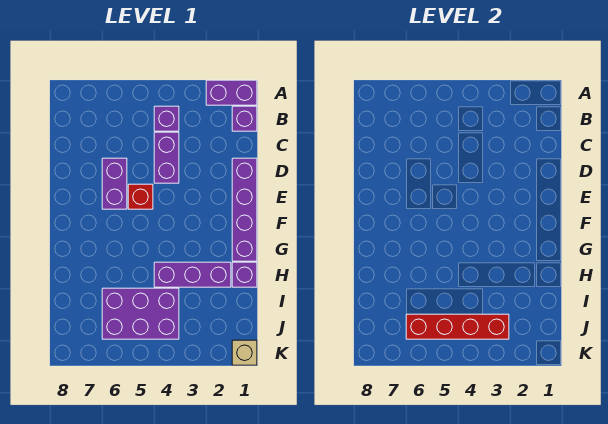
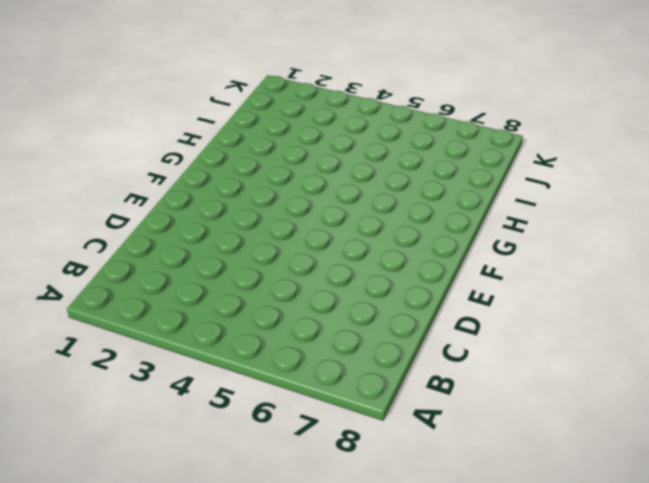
none -> purple 1x2 brick [206,80,257,105]
none -> purple 1x1 brick [232,106,257,131]
none -> purple 1x1 brick [154,106,179,131]

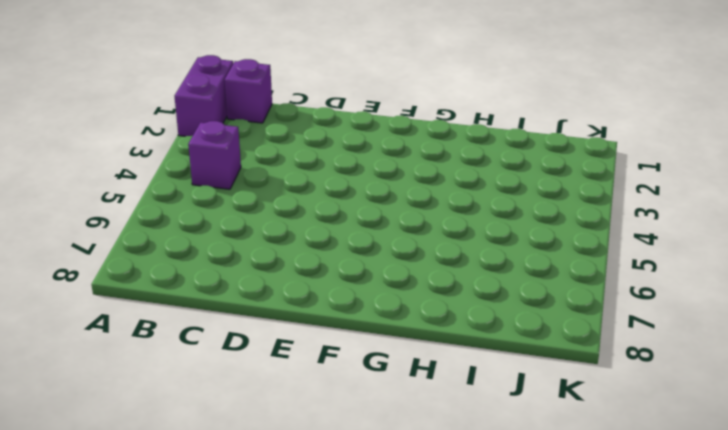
none -> purple 1x2 brick [154,132,179,183]
none -> purple 1x4 brick [232,158,257,261]
none -> purple 1x2 brick [102,158,127,209]

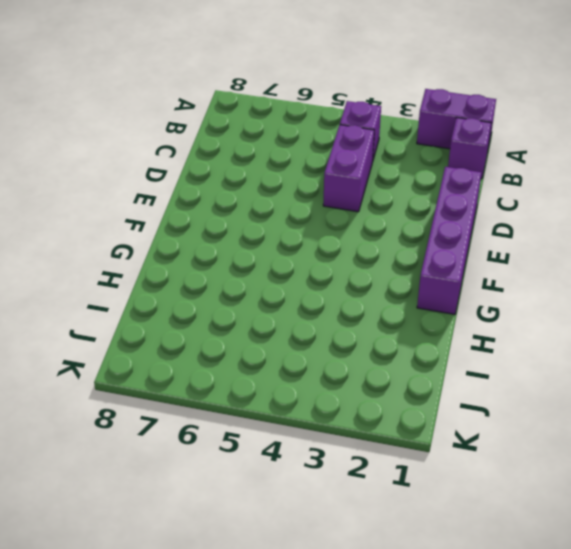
none -> purple 1x2 brick [102,158,127,209]
none -> red 1x1 brick [128,184,153,209]
none -> purple 1x1 brick [232,262,257,287]

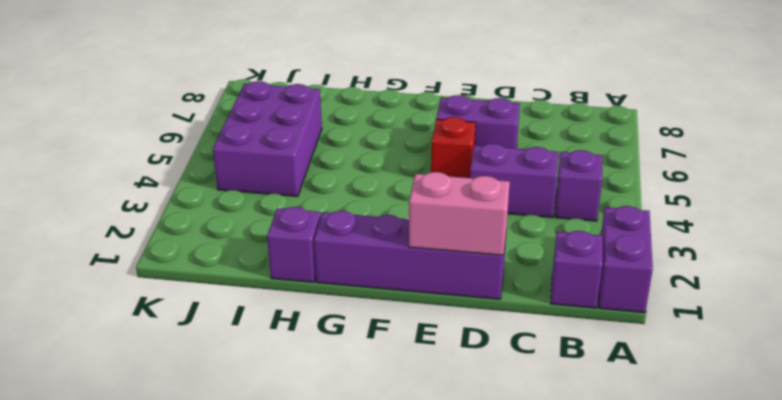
pink 1x2 brick [409,172,510,255] -> none
none -> purple 1x3 brick [154,262,231,287]
none -> tan 1x1 brick [232,340,257,365]
none -> red 1x4 brick [406,314,509,339]

